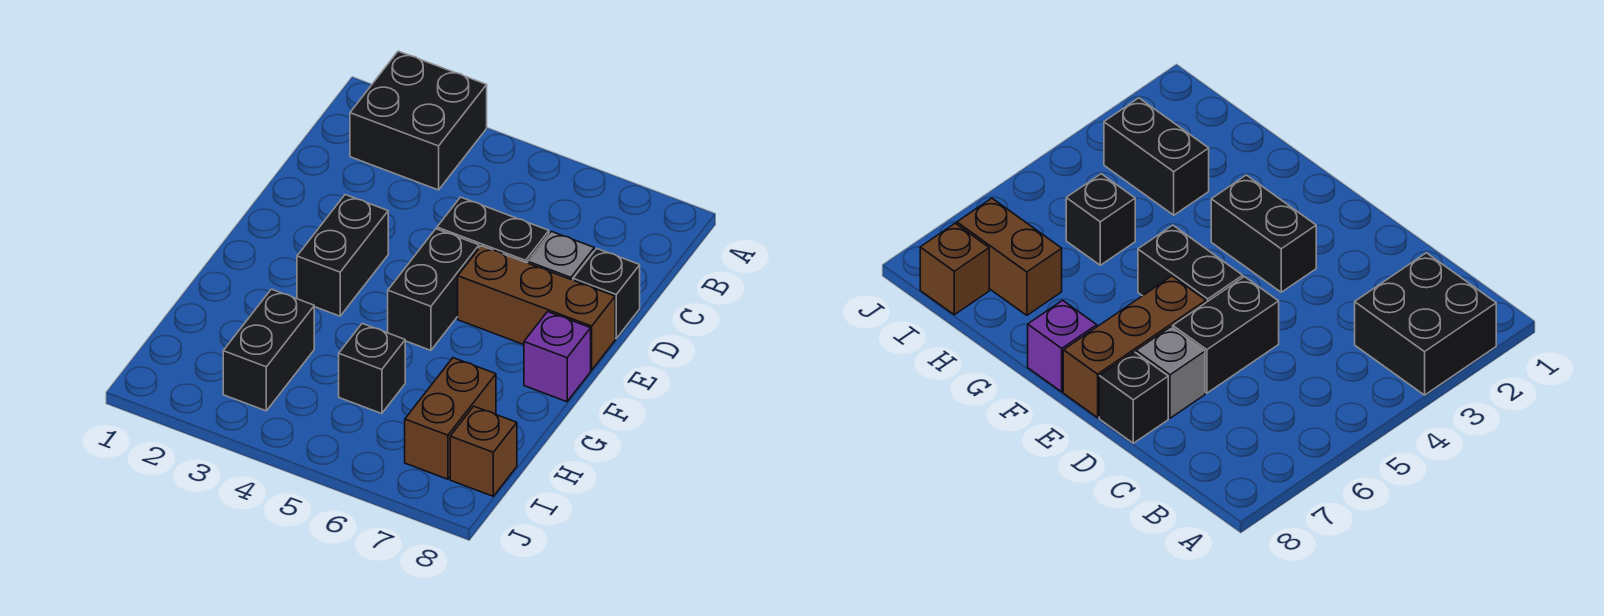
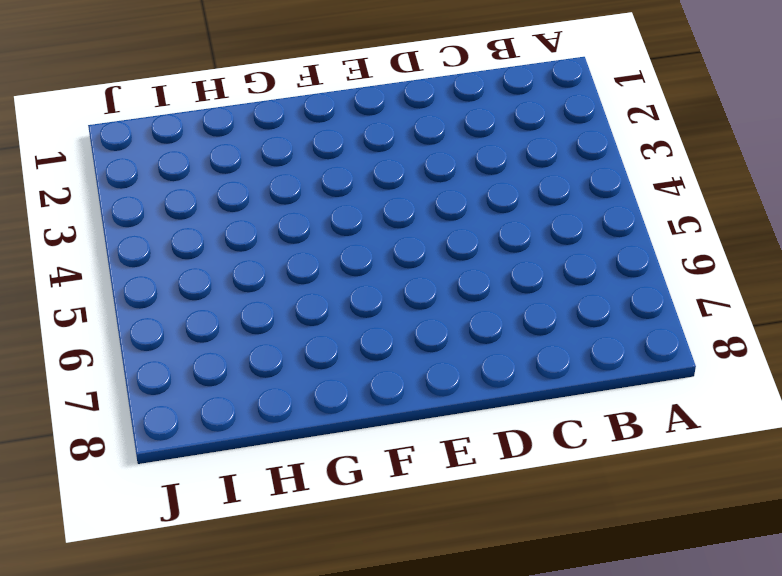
none -> black 2x2 brick [350,51,487,190]
none -> black 1x2 brick [437,197,549,263]
none -> grey 1x1 brick [528,231,594,280]

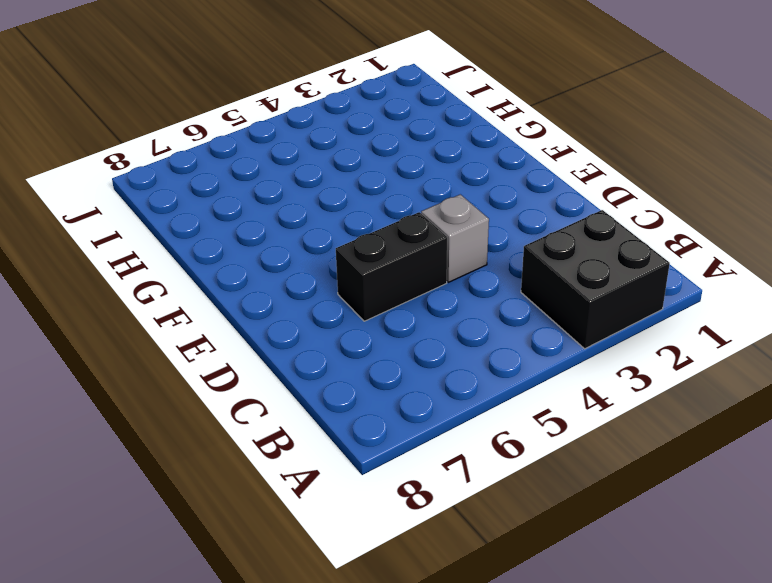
grey 1x1 brick [421,194,489,282] -> grey 1x1 brick moved to [528,231,594,280]
none -> black 1x1 brick [573,249,640,338]
none -> black 1x2 brick [297,195,388,316]
none -> black 1x2 brick [388,229,479,350]

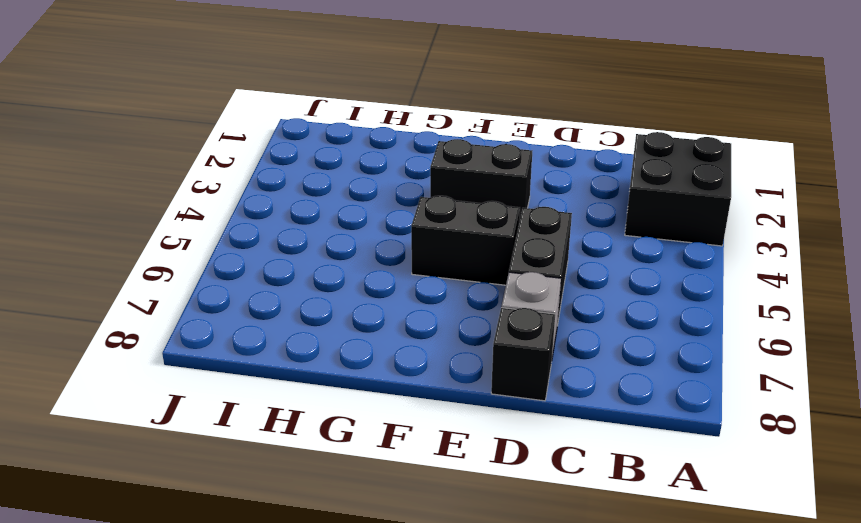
none -> brown 1x3 brick [458,246,615,370]
none -> purple 1x1 brick [524,312,591,402]
none -> black 1x2 brick [223,289,314,411]

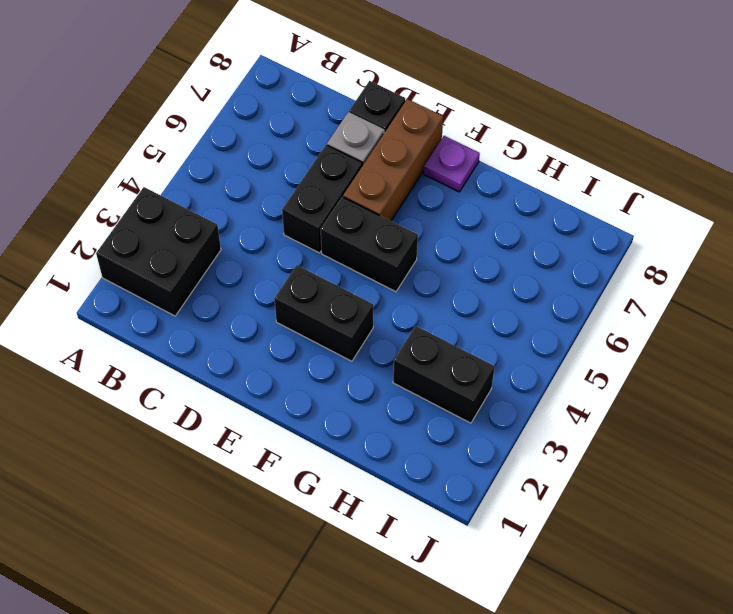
purple 1x1 plate [424,136,480,192] -> purple 1x1 brick [524,312,591,402]
none -> black 1x1 brick [339,323,405,414]
none -> brown 1x2 brick [405,358,496,479]
none -> brown 1x1 brick [450,406,517,496]

